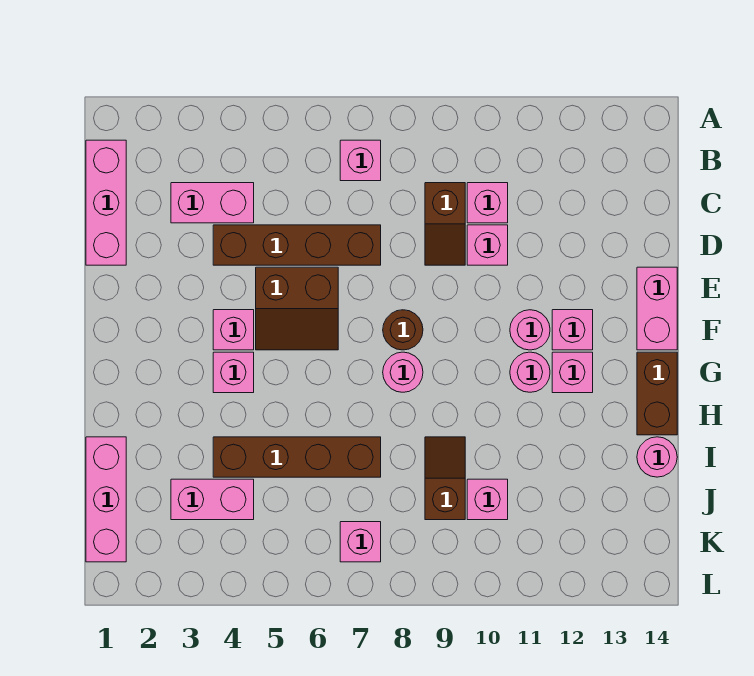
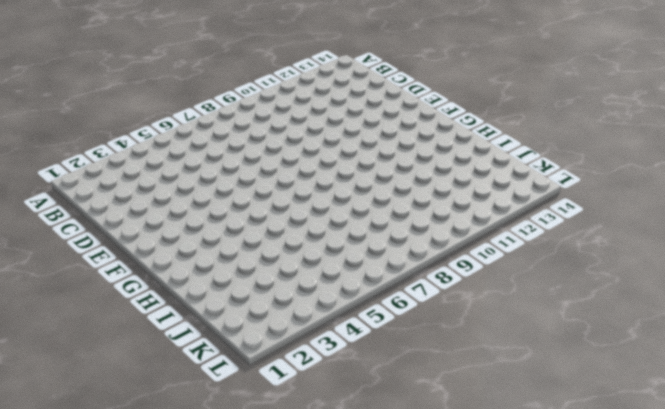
none -> pink 1x3 brick [86,140,126,265]
none -> pink 1x1 brick [340,140,381,181]
none -> pink 1x2 brick [171,183,254,223]

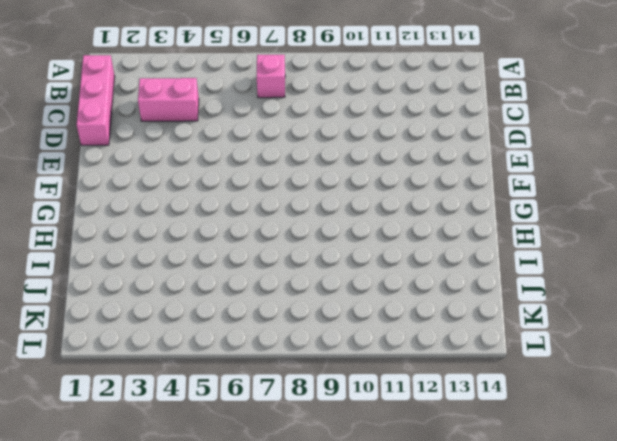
none -> brown 1x2 slope [425,183,465,265]
none -> pink 1x1 brick [467,183,508,223]
none -> brown 1x4 brick [213,225,381,265]

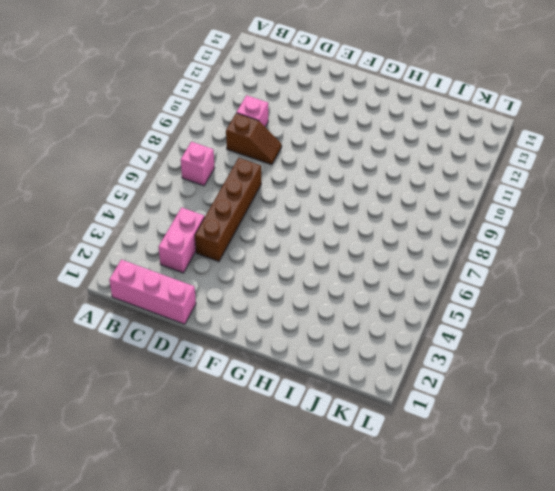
none -> pink 1x1 brick [467,225,508,265]
none -> brown 2x2 slope [256,267,338,350]
none -> pink 1x2 brick [637,267,677,350]

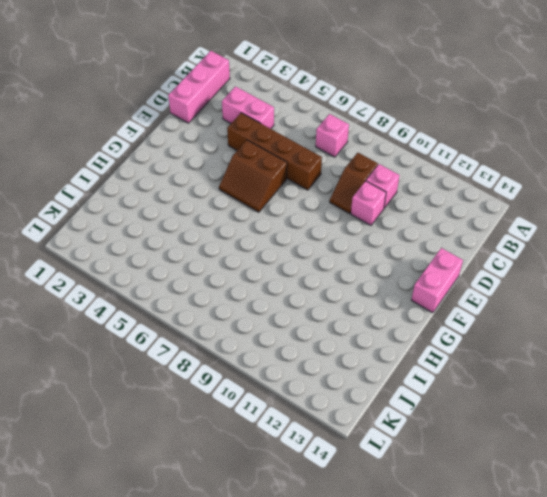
none -> pink 1x1 brick [213,310,254,350]
none -> brown 1x1 round brick [383,310,423,350]
none -> pink 1x1 round brick [510,310,550,350]

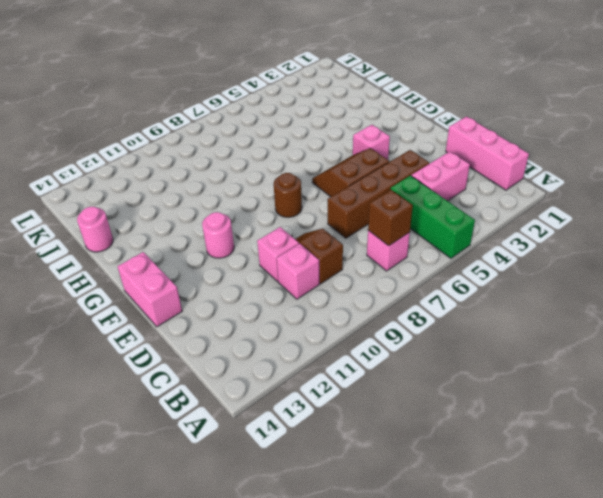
green 1x3 brick [391,176,475,258] -> none
brown 1x1 brick [368,190,413,246] -> none
none -> pink 1x1 brick [552,310,593,350]
none -> pink 1x1 brick [213,352,254,393]
none -> pink 1x1 round brick [383,352,423,392]

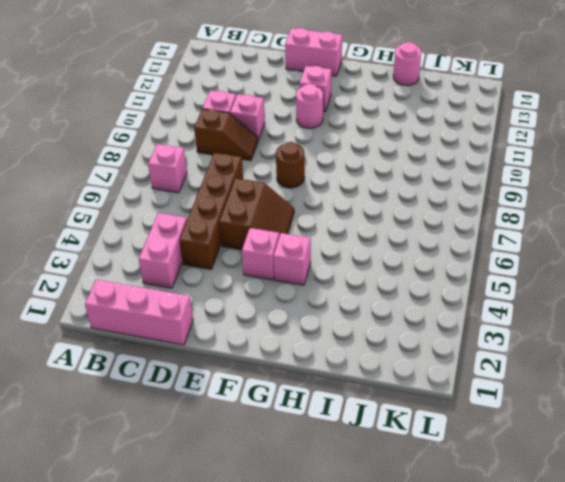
none -> pink 1x1 round brick [383,352,423,392]
none -> pink 1x1 round brick [510,352,550,392]
none -> pink 1x1 brick [552,352,593,393]

